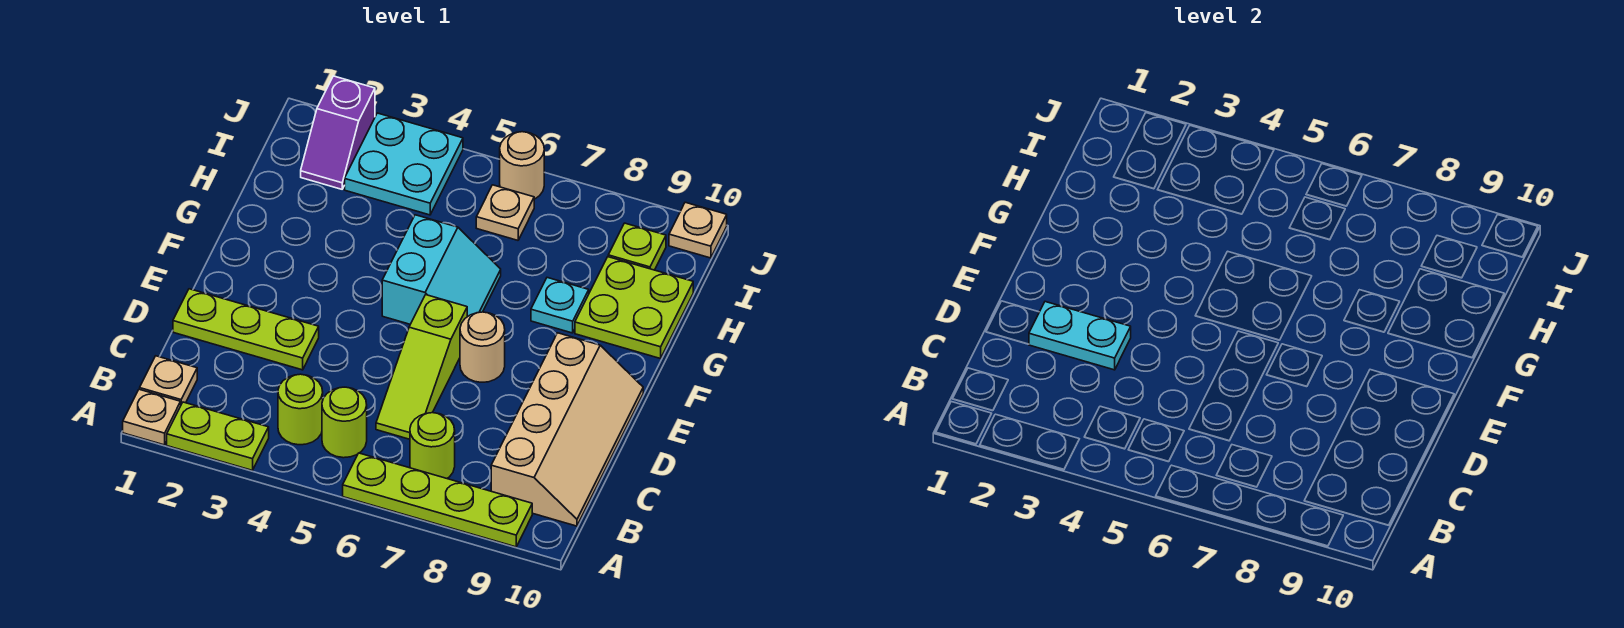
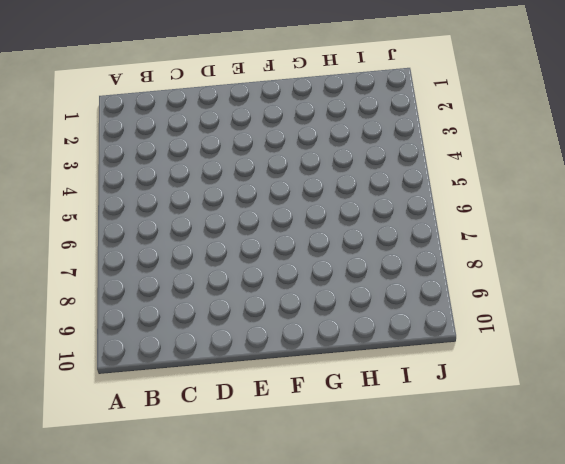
none -> tan 1x1 plate [123,389,181,445]
none -> lime 1x2 plate [167,402,269,470]
none -> lime 1x4 plate [343,453,532,547]

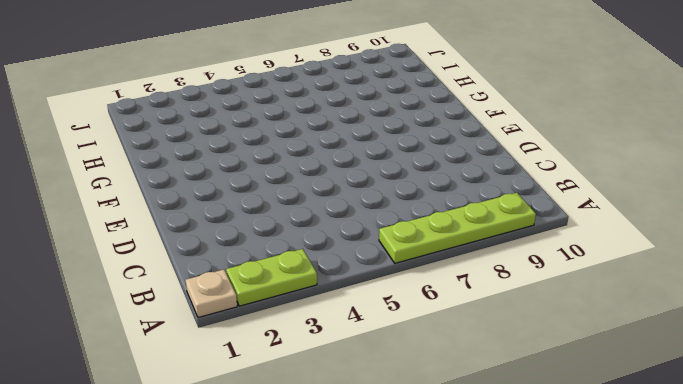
none -> tan 1x1 plate [140,356,197,404]
none -> lime 1x1 round brick [278,374,323,445]
none -> lime 1x1 round brick [322,387,367,458]

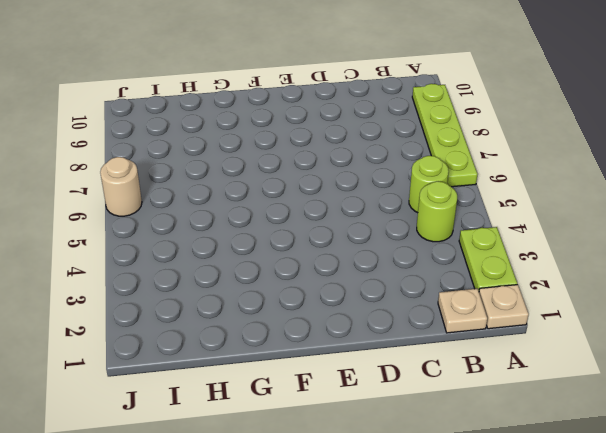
none -> lime 1x1 round brick [410,413,455,478]
none -> tan 2x4 slope [491,333,643,526]
none -> lime 1x3 slope [376,295,467,439]

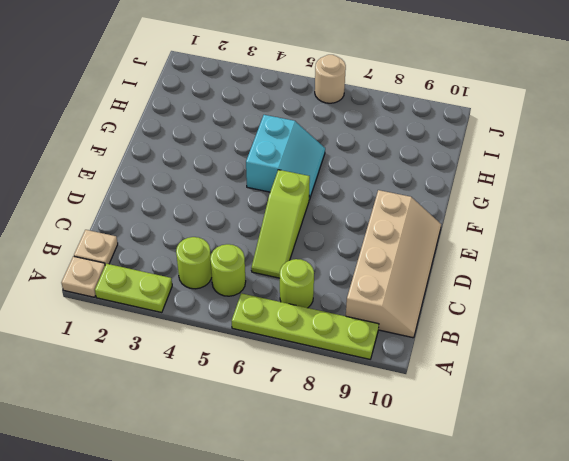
none -> lime 1x3 plate [173,289,319,370]
none -> tan 1x1 round brick [460,312,505,382]
none -> cyan 1x1 plate [531,278,589,333]

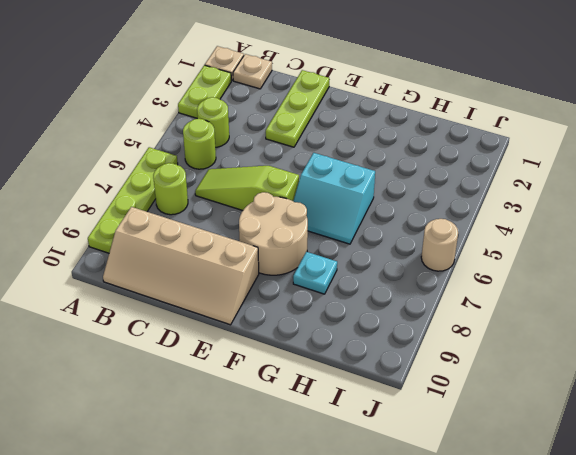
tan 2x2 round brick [239,192,308,275] -> tan 1x1 round brick [460,312,505,382]
none -> lime 2x2 plate [575,257,693,359]
none -> purple 1x2 slope [301,76,375,189]
none -> cyan 2x2 plate [345,113,463,215]

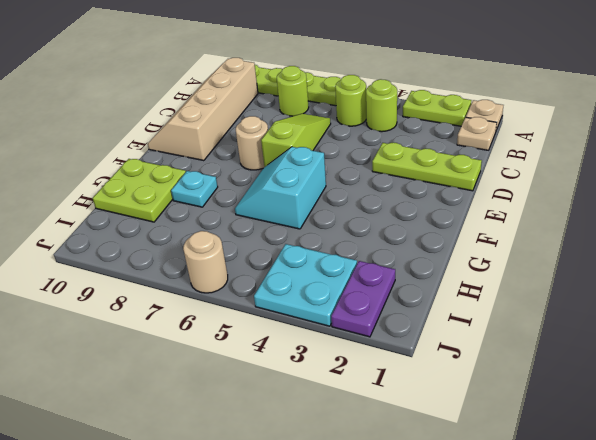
purple 1x2 plate [331,261,395,337] -> purple 1x2 slope [301,76,375,189]
none -> tan 1x1 plate [476,185,534,240]
none -> lime 1x1 plate [608,223,666,270]
none -> tan 1x1 plate [669,202,727,258]

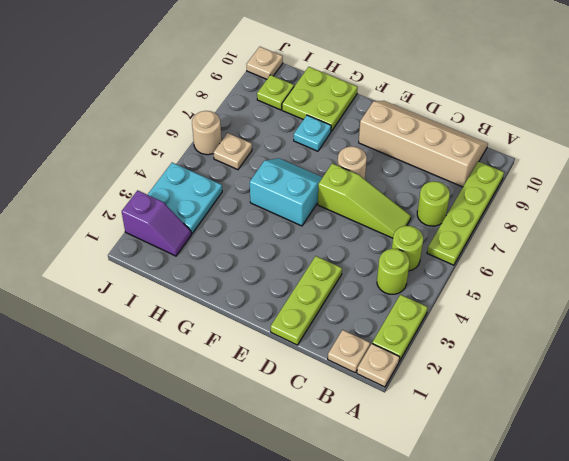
none -> cyan 1x2 plate [1029,302,1131,370]

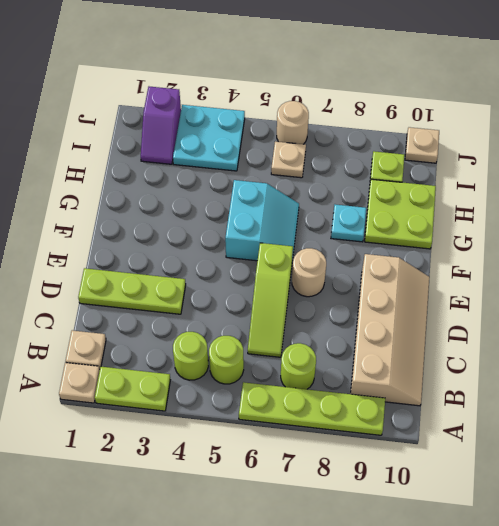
none -> cyan 1x2 plate [1029,302,1131,370]

